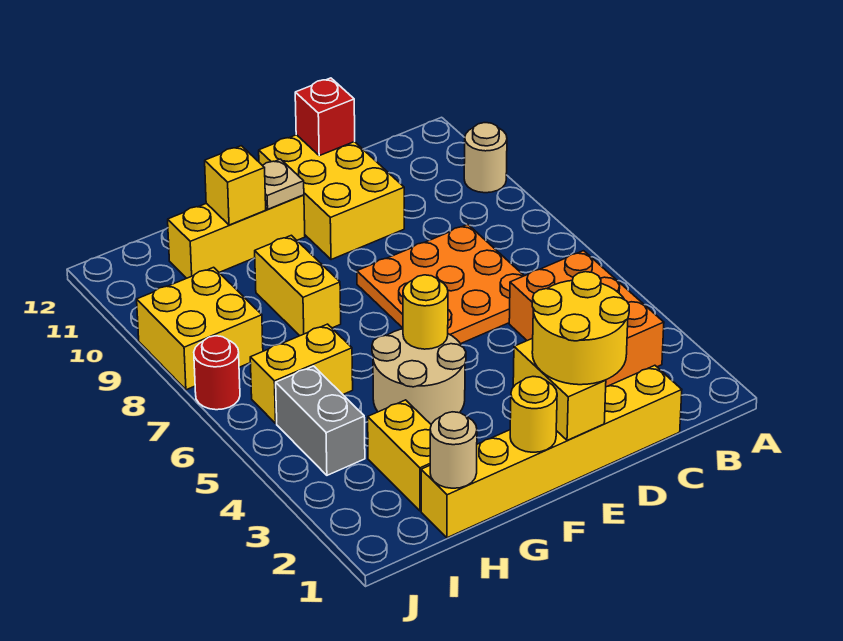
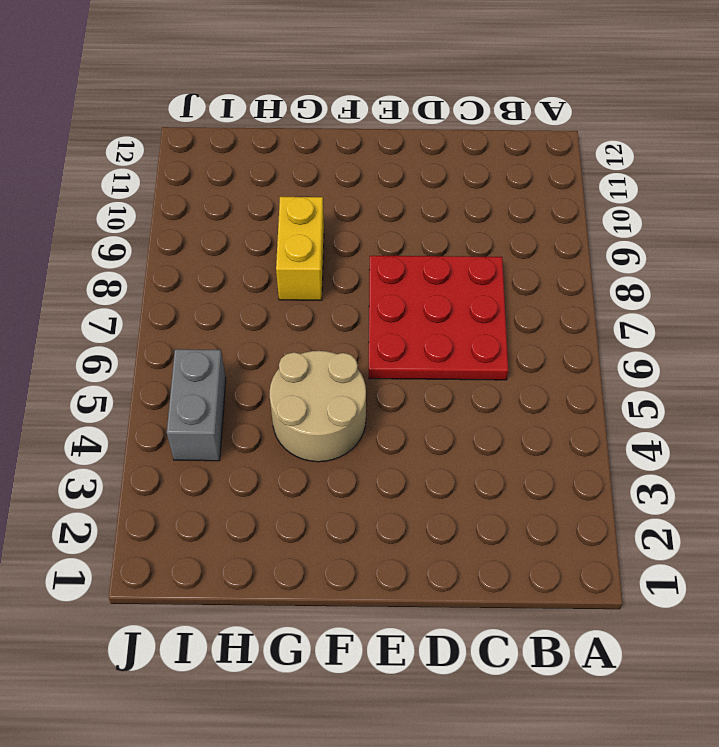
red 3x3 plate [369,256,508,380] -> orange 3x3 plate [357,224,524,344]
none -> tan 1x1 round brick [464,123,507,193]
none -> orange 2x3 brick [509,251,664,387]
none -> yellow 1x6 brick [421,365,682,538]

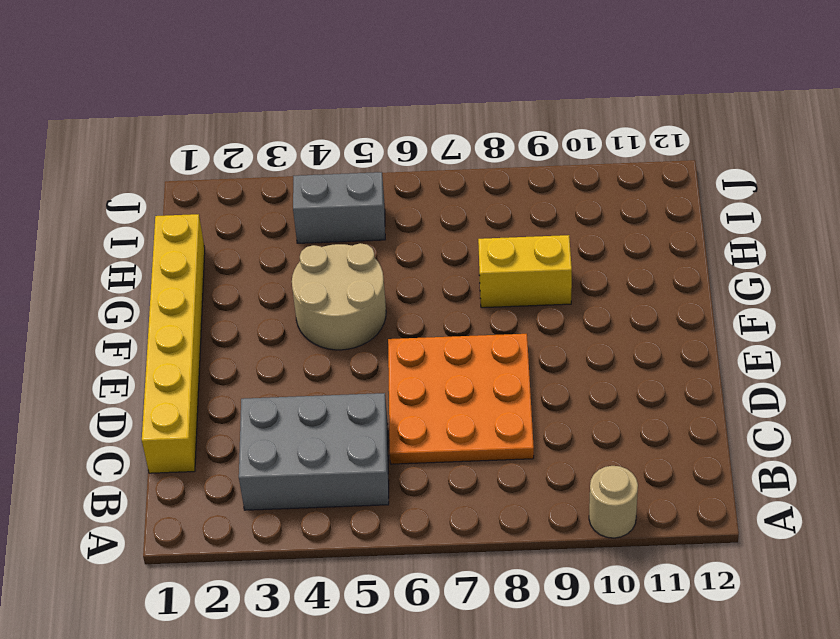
grey 2x3 brick [239,393,389,510] -> orange 2x3 brick [509,251,664,387]
none -> yellow 2x3 brick [259,135,404,260]
none -> yellow 1x3 brick [168,195,305,278]
none -> yellow 1x2 brick [368,400,431,511]

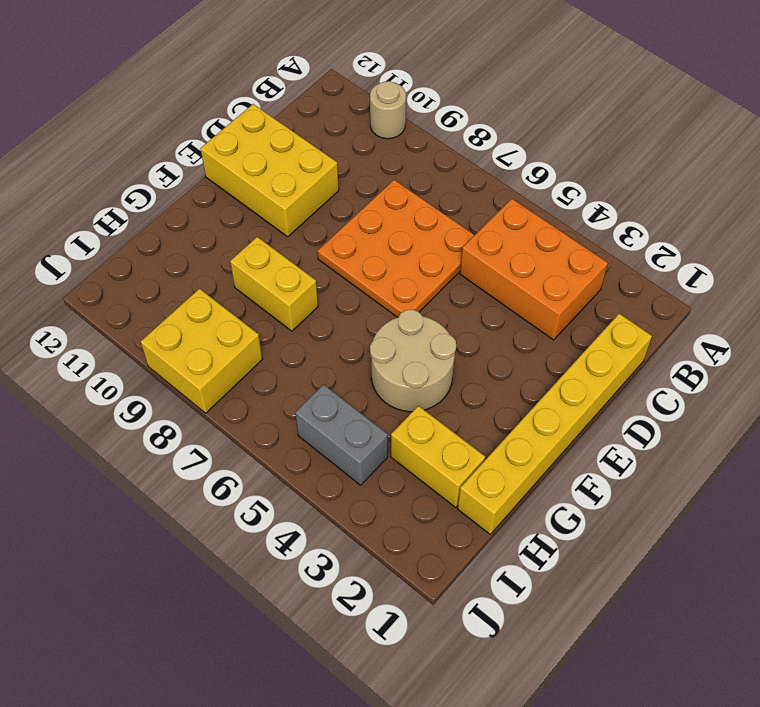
none -> yellow 1x3 brick [168,195,305,278]
none -> yellow 1x2 brick [250,324,353,423]
none -> red 1x1 round brick [194,336,240,410]

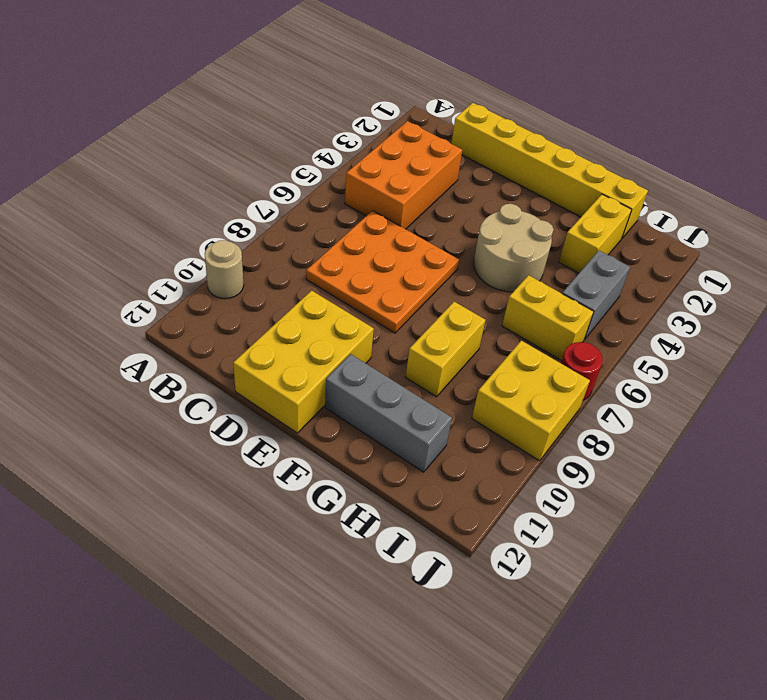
grey 1x3 brick [325,354,452,472] -> yellow 1x3 brick [168,195,305,278]
none -> red 1x1 brick [295,78,355,156]
none -> yellow 1x2 brick [513,338,606,440]
none -> yellow 1x1 round brick [510,377,557,452]

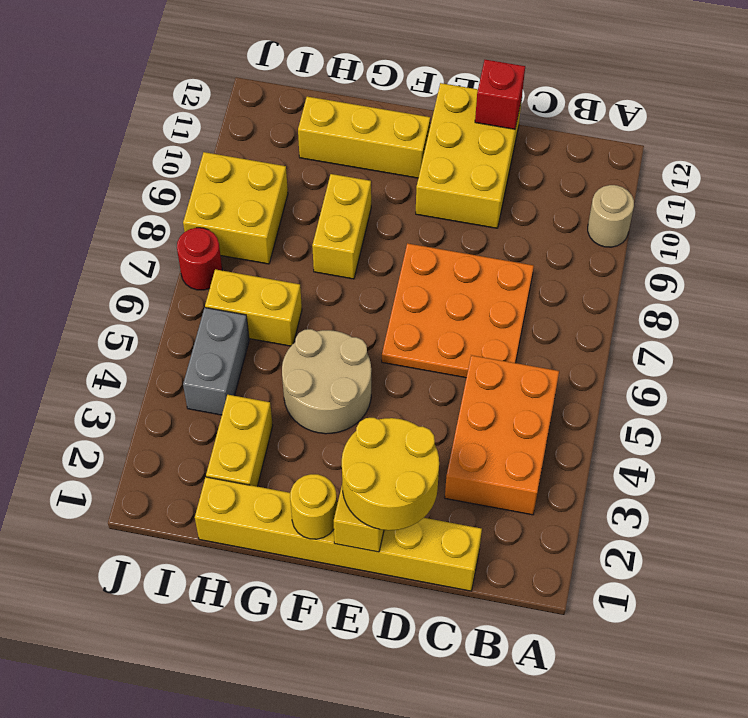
none -> yellow 1x1 round brick [403,275,448,349]
none -> tan 1x1 plate [262,159,304,209]
none -> yellow 1x1 brick [205,146,266,225]

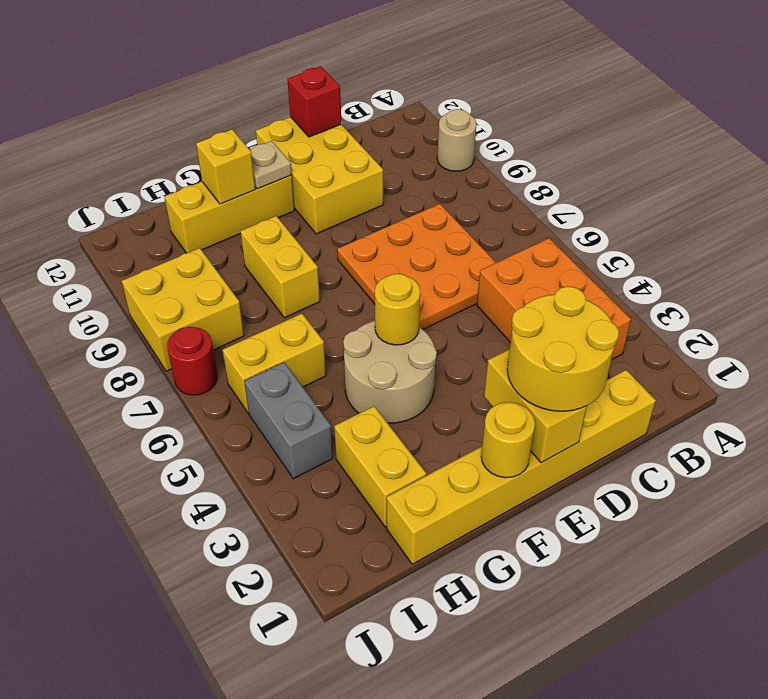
none -> tan 1x1 round brick [430,412,477,488]

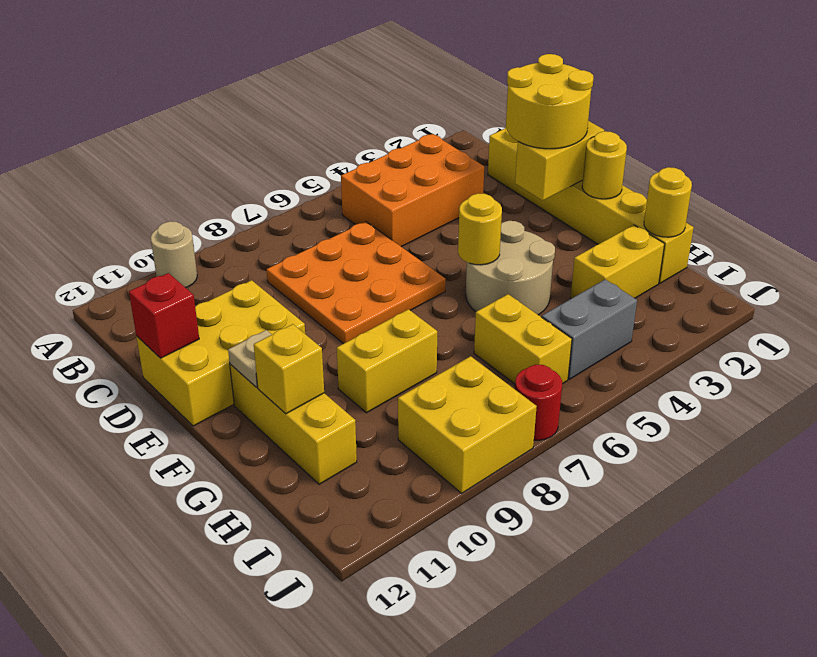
yellow 1x1 round brick [644,167,692,237] -> tan 1x1 round brick [430,412,477,488]

